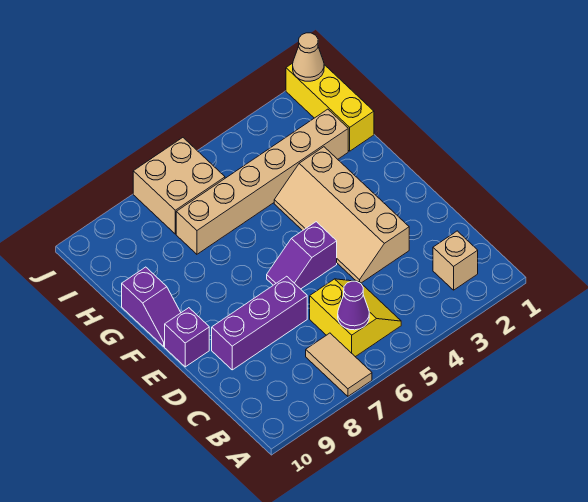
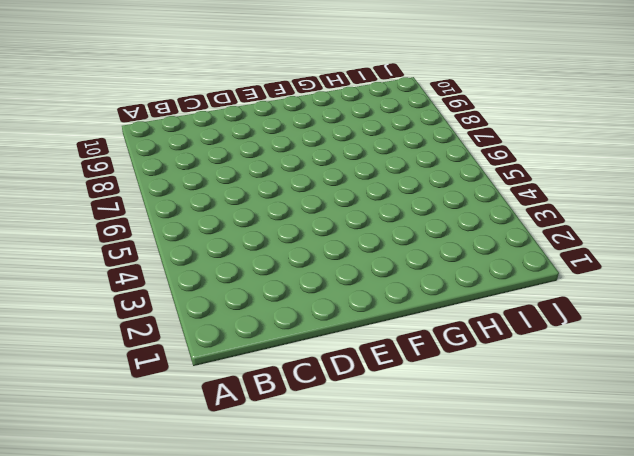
none -> tan 1x2 tile [306,333,372,396]
none -> tan 1x1 brick [433,231,478,290]
none -> yellow 2x2 slope [310,279,401,357]

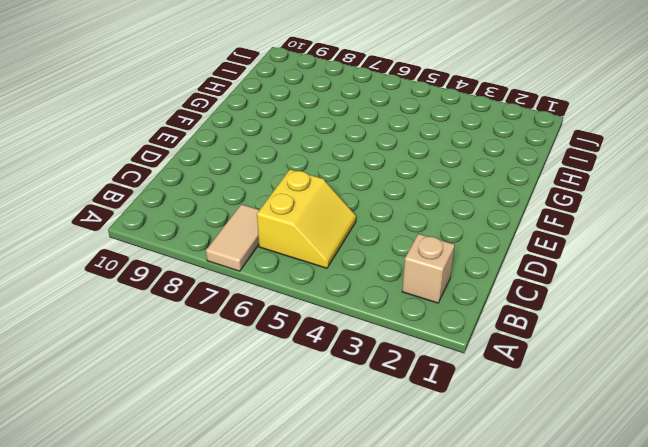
none -> tan 2x4 slope [274,147,409,283]
none -> purple 1x3 brick [212,276,307,370]
none -> purple 1x2 slope [267,222,337,289]

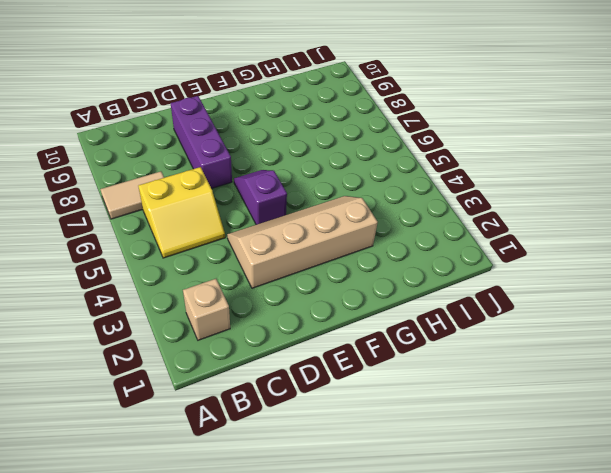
none -> purple 1x1 brick [165,308,209,367]
none -> purple 1x2 slope [122,267,181,346]
none -> yellow 1x3 brick [286,63,374,151]

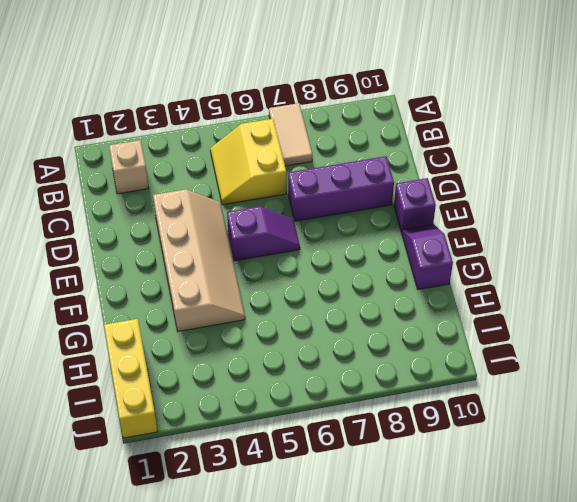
none -> tan 1x6 brick [176,109,348,254]
none -> tan 2x2 brick [133,138,225,234]
none -> purple 1x1 cone [338,281,369,330]

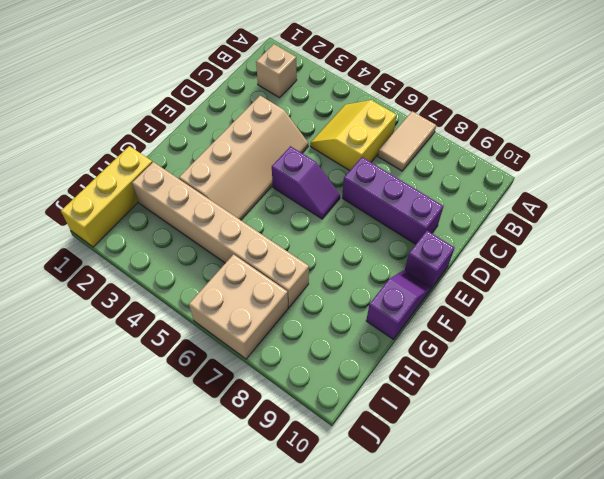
none -> purple 1x1 cone [338,281,369,330]
none -> tan 1x1 cone [293,33,324,81]

